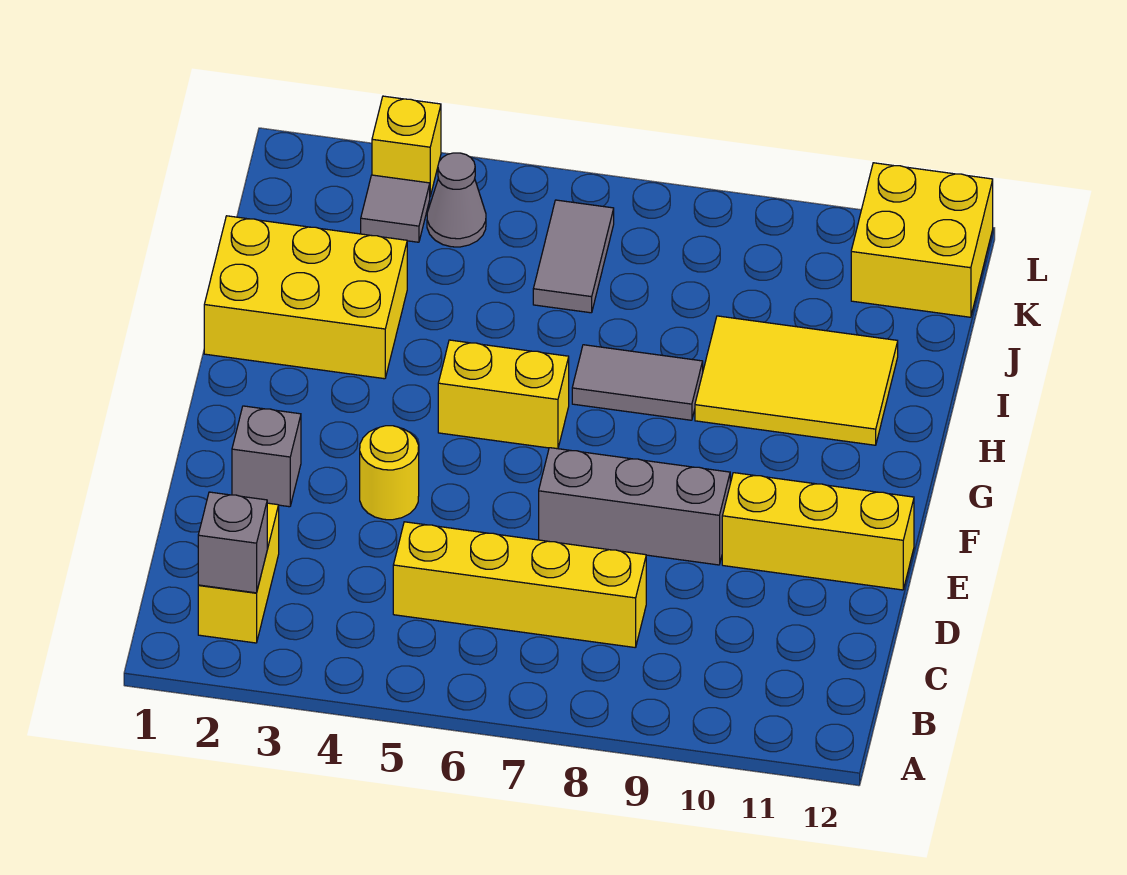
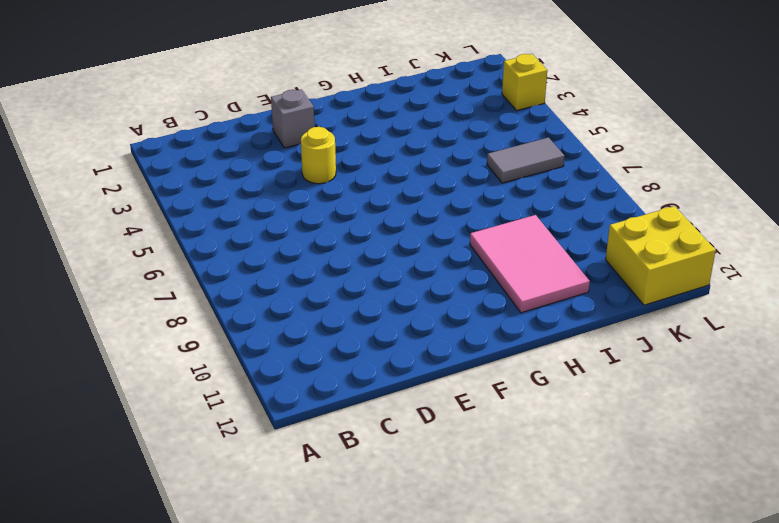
pink 2x3 tile [470,215,590,313] -> yellow 2x3 tile [695,316,898,445]
none -> yellow 1x2 brick [198,503,279,643]
none -> yellow 1x4 brick [393,522,646,648]
none -> grey 1x3 brick [539,448,730,565]

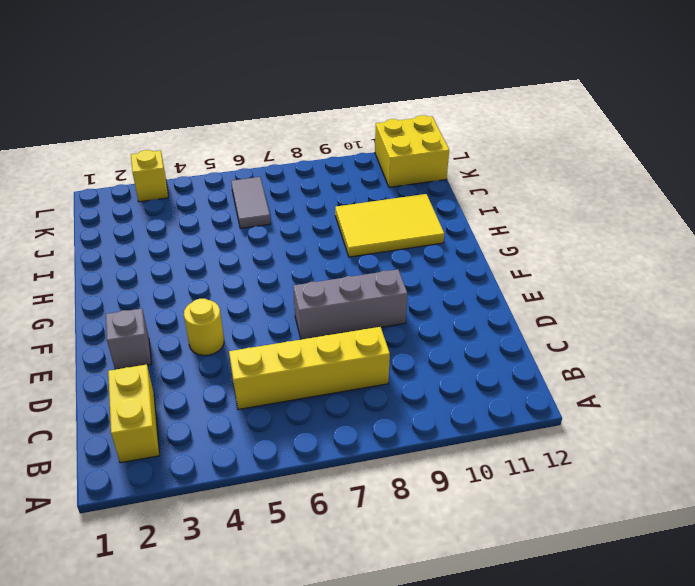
none -> yellow 1x3 brick [722,473,914,590]
none -> yellow 1x2 brick [438,340,569,449]
none -> yellow 2x3 brick [204,216,407,379]

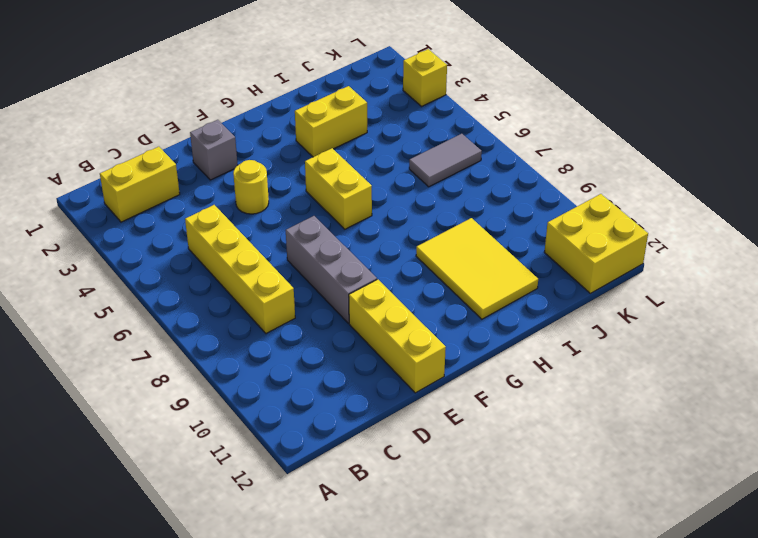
yellow 1x2 brick [295,86,367,157] -> yellow 2x3 brick [204,216,407,379]
none -> grey 1x2 tile [572,345,703,420]
none -> grey 1x1 tile [361,175,430,242]
none -> grey 1x1 cone [427,153,486,247]

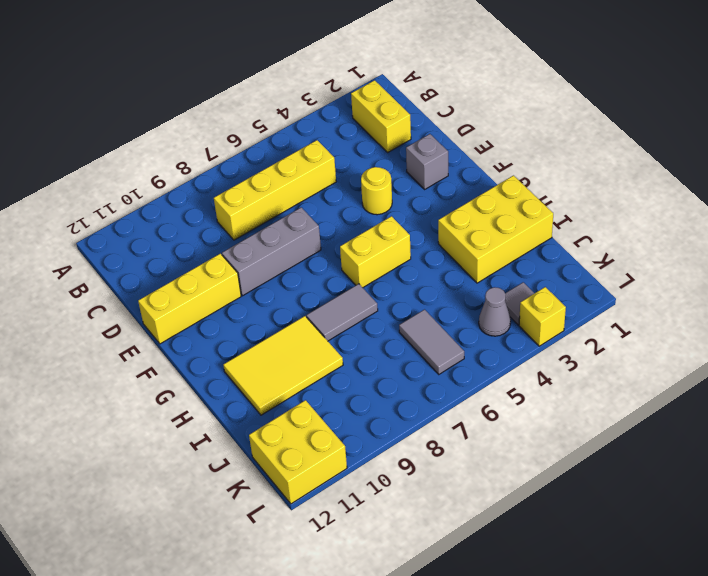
none -> grey 1x1 brick [198,492,267,593]

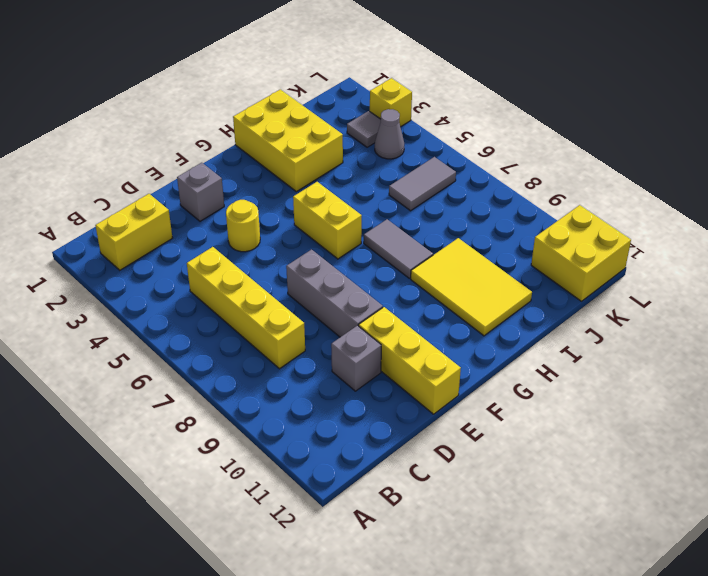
grey 1x1 brick [331,325,381,391] -> grey 1x1 brick moved to [198,492,267,593]

